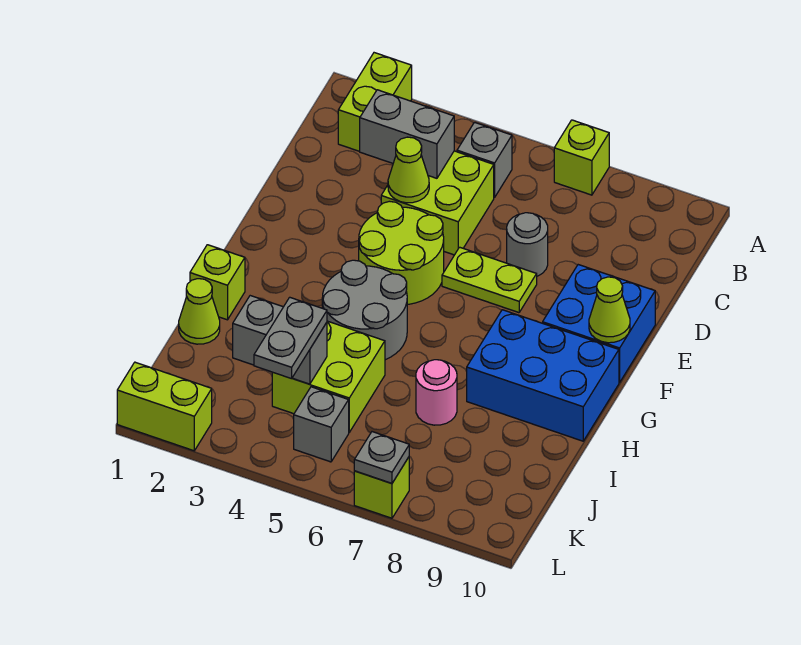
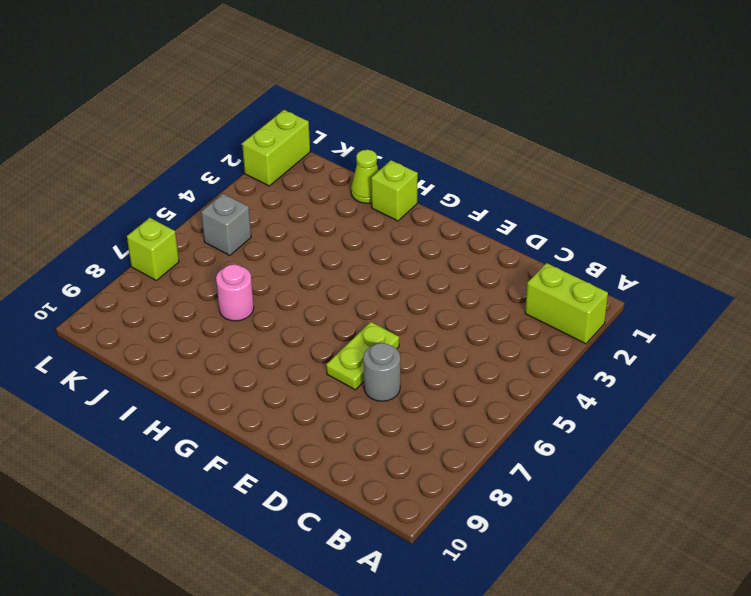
none -> lime 1x1 brick [554,120,609,195]
none -> grey 1x1 brick [457,122,512,197]
none -> lime 2x2 brick [381,151,494,255]

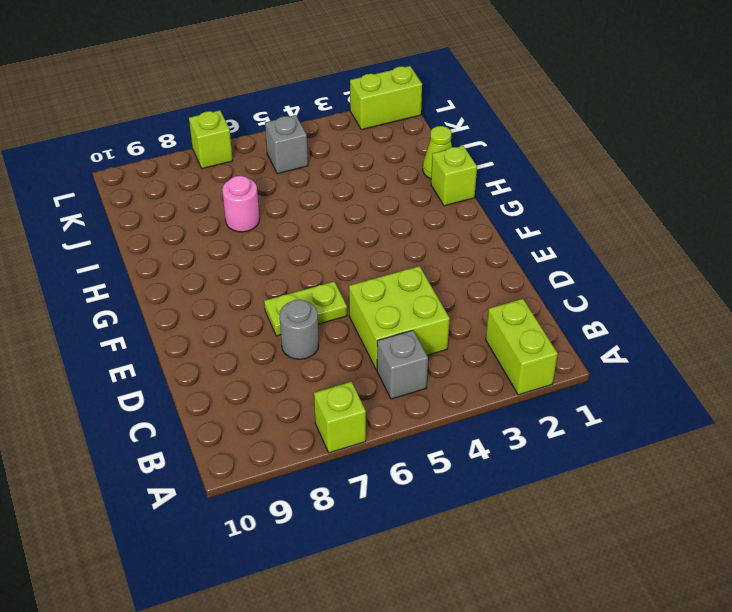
none -> lime 2x2 round brick [359,201,444,304]
none -> blue 2x2 brick [543,265,655,382]
none -> grey 2x2 round brick [322,260,407,360]

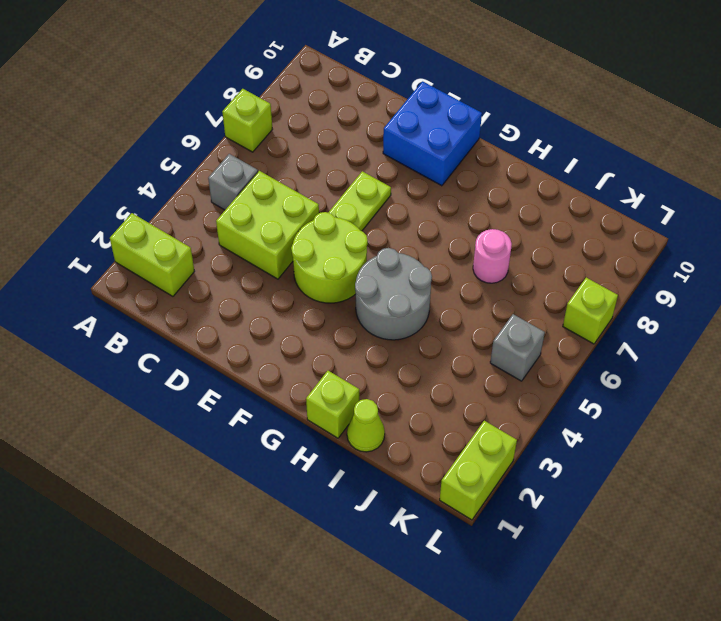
none -> grey 1x1 round brick [507,213,548,276]
none -> blue 2x3 brick [467,310,619,441]
none -> lime 2x2 brick [272,321,385,432]

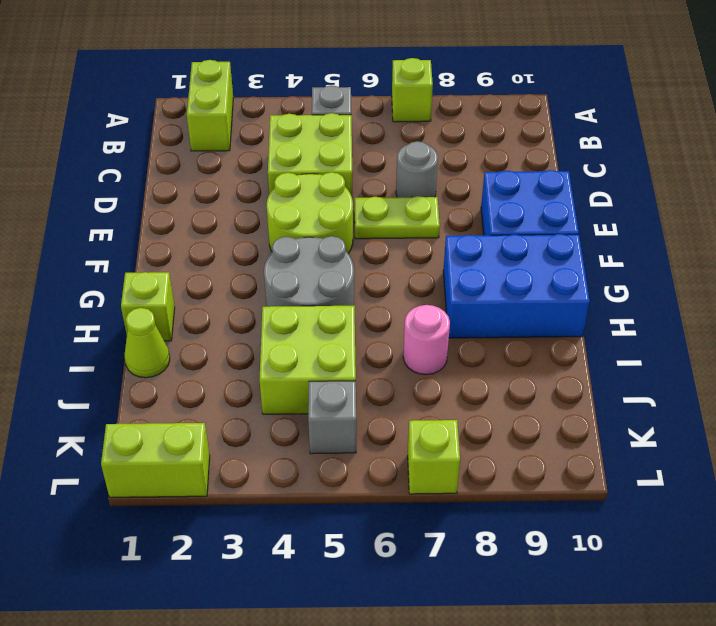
none -> grey 1x2 brick [360,90,454,178]
none -> lime 1x1 cone [388,137,429,203]
none -> lime 1x1 cone [589,277,630,343]

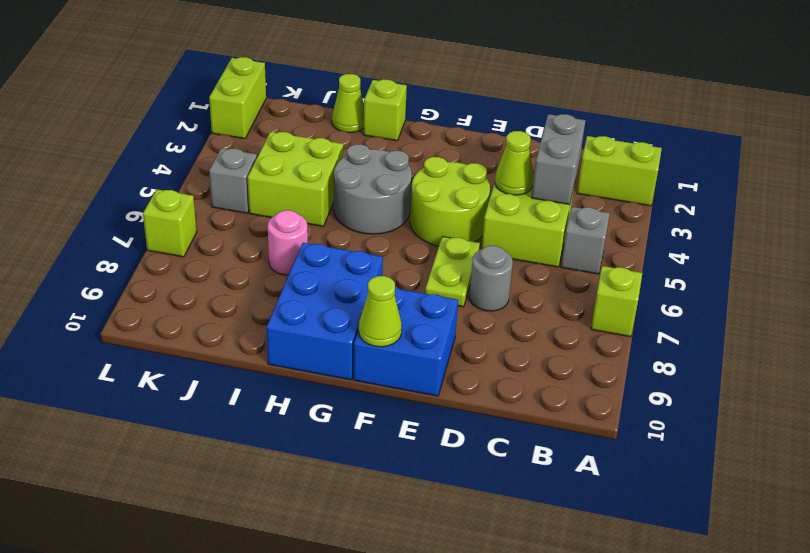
none -> grey 1x2 brick [233,296,327,384]
none -> grey 1x1 plate [354,432,409,483]
none -> grey 1x2 plate [254,297,327,379]

